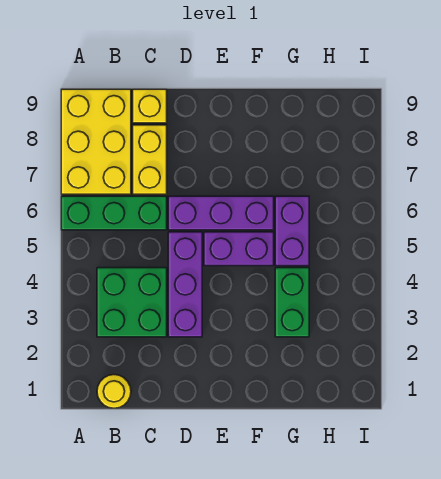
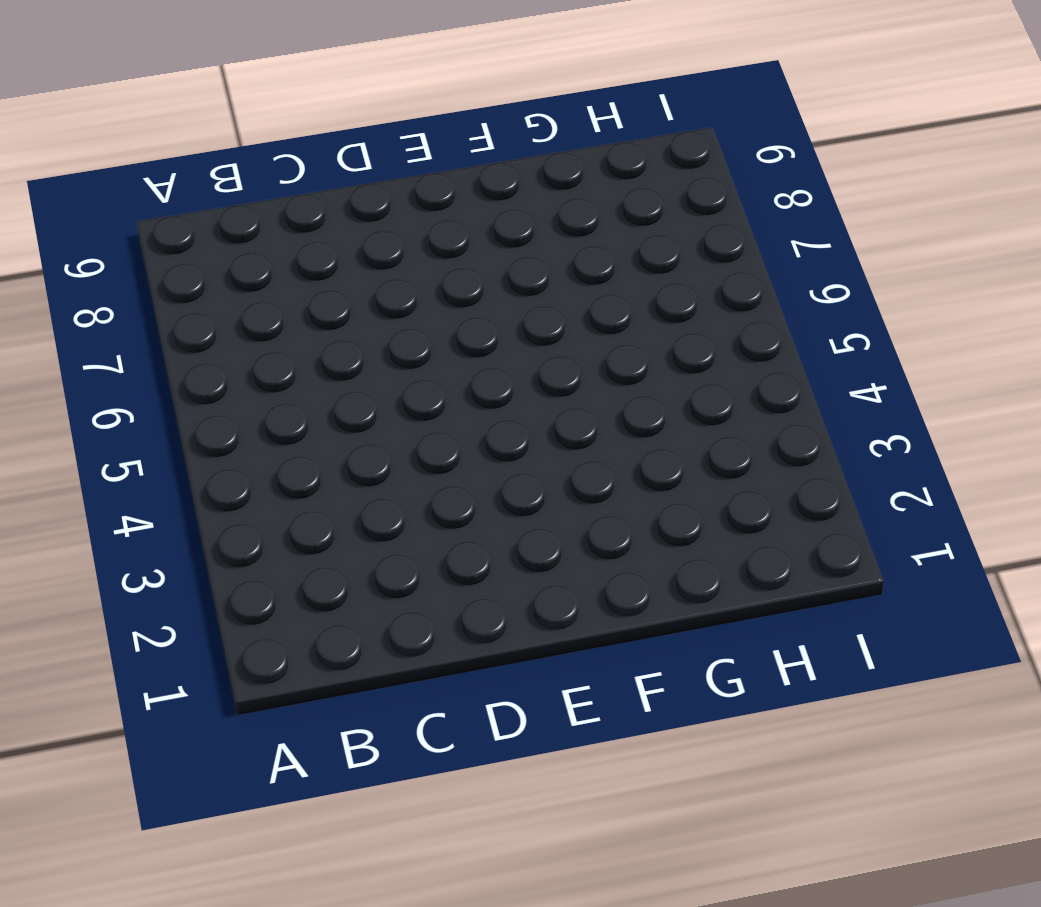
none -> green 1x3 brick [61,196,167,230]
none -> yellow 2x3 brick [61,89,131,194]

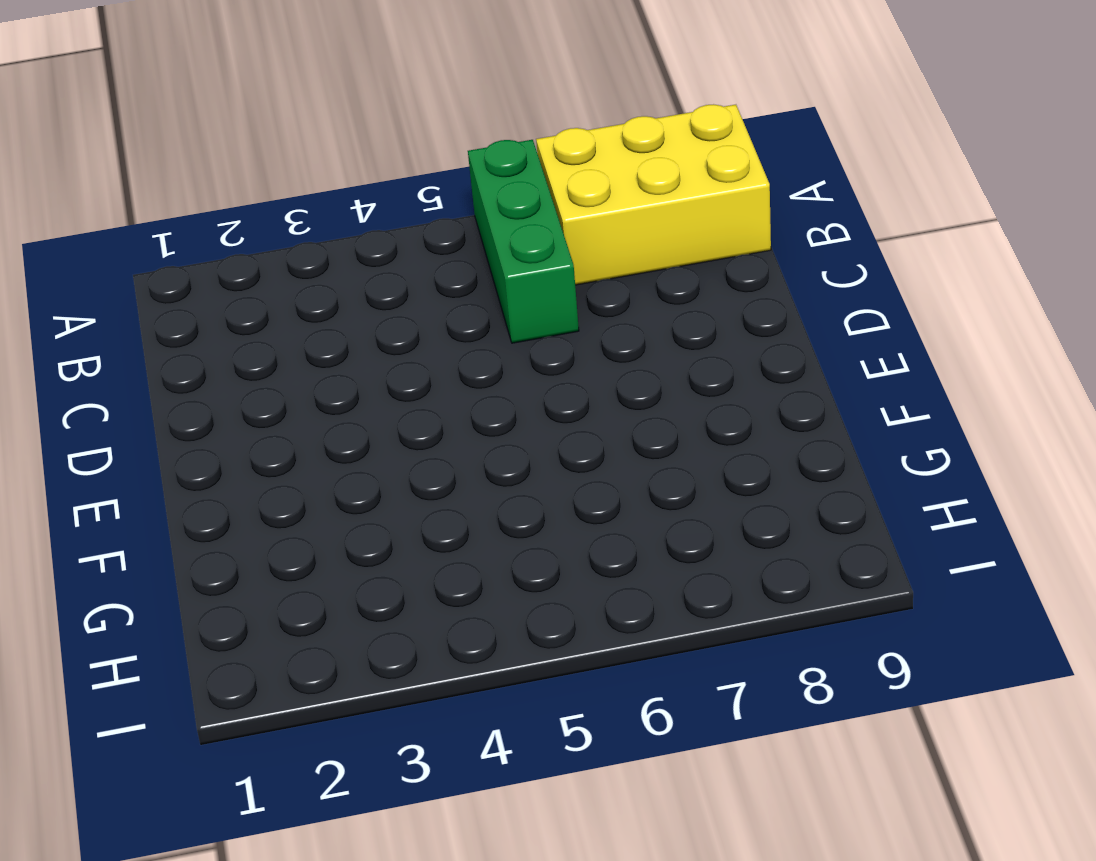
none -> yellow 1x1 round brick [97,375,131,408]
none -> green 2x2 brick [97,268,167,337]

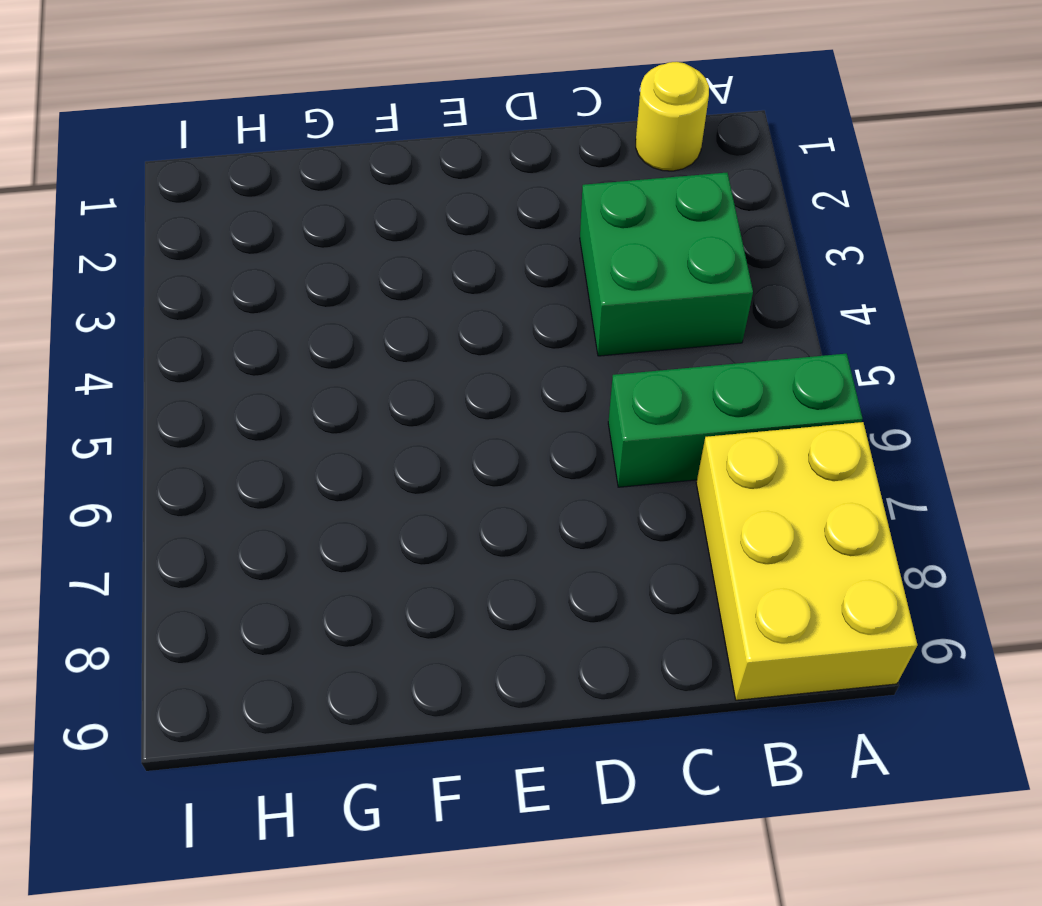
none -> yellow 1x2 brick [133,125,167,194]
none -> yellow 1x1 brick [133,89,167,123]

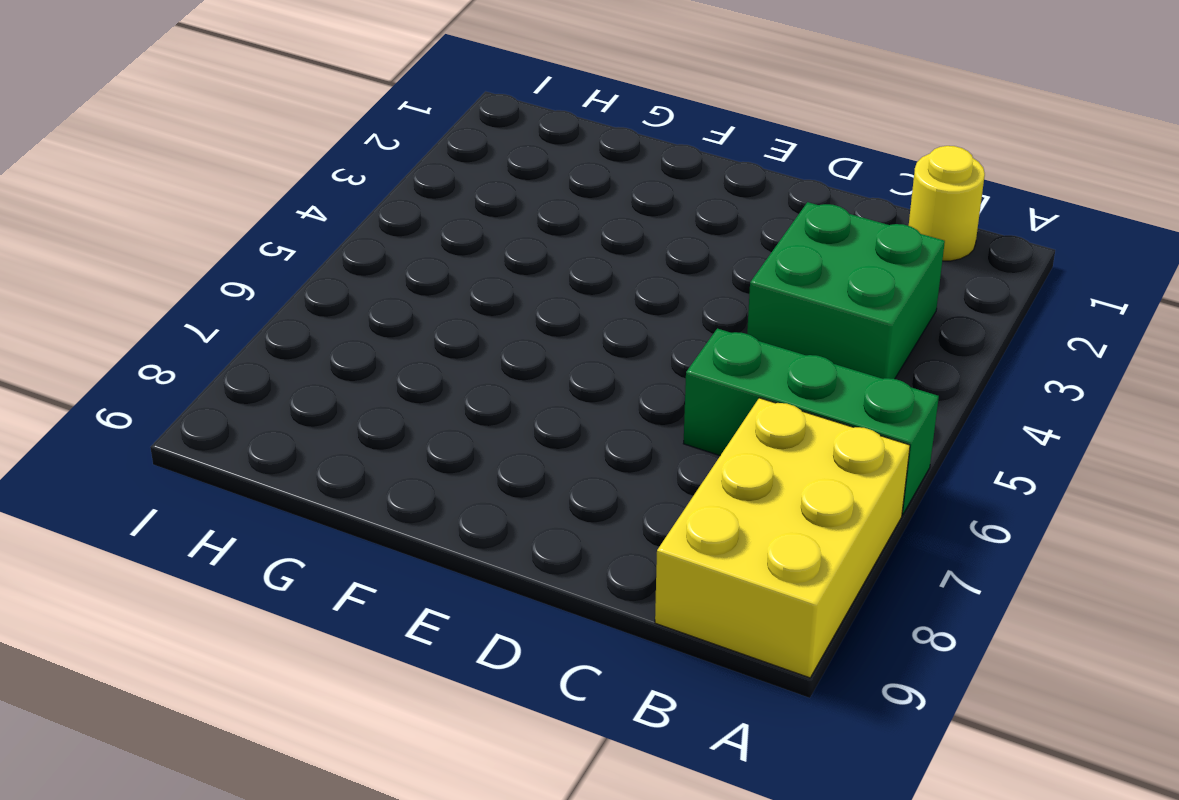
none -> yellow 1x2 brick [133,125,167,194]
none -> yellow 1x1 brick [133,89,167,123]

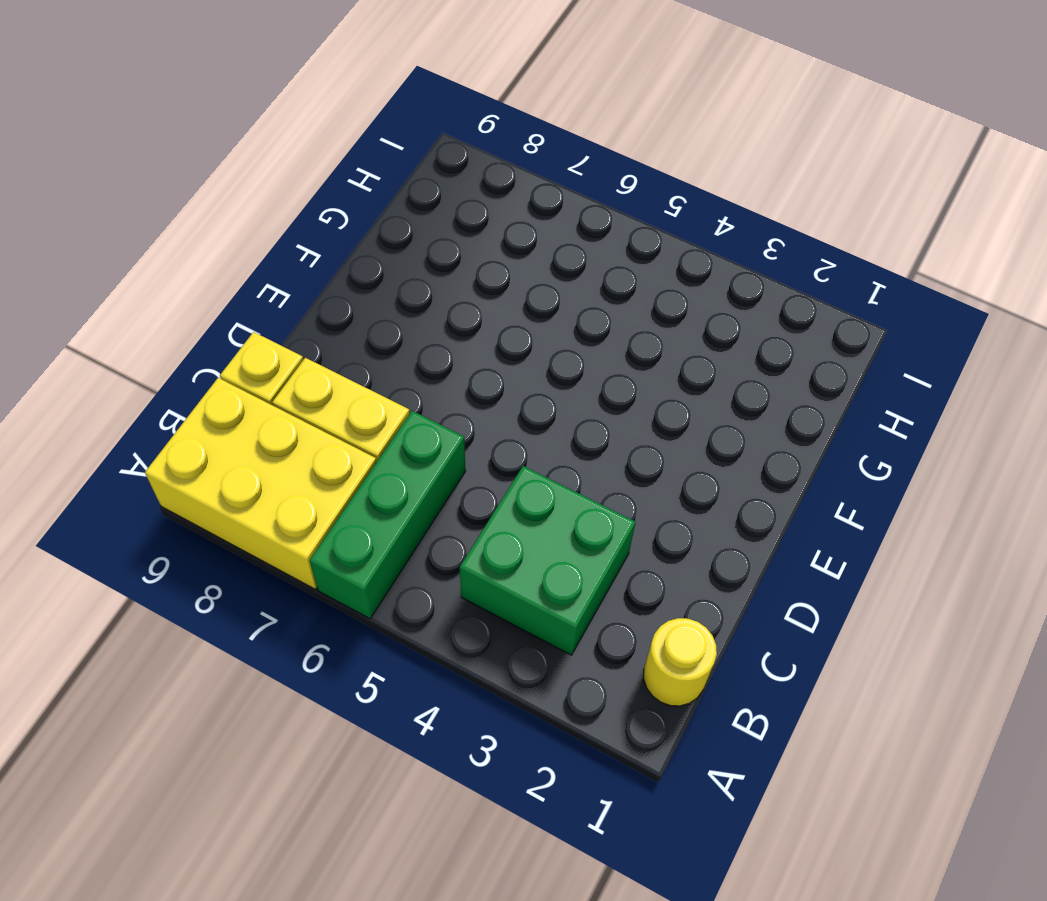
none -> purple 1x3 brick [168,232,202,337]
none -> purple 1x3 brick [168,196,274,230]

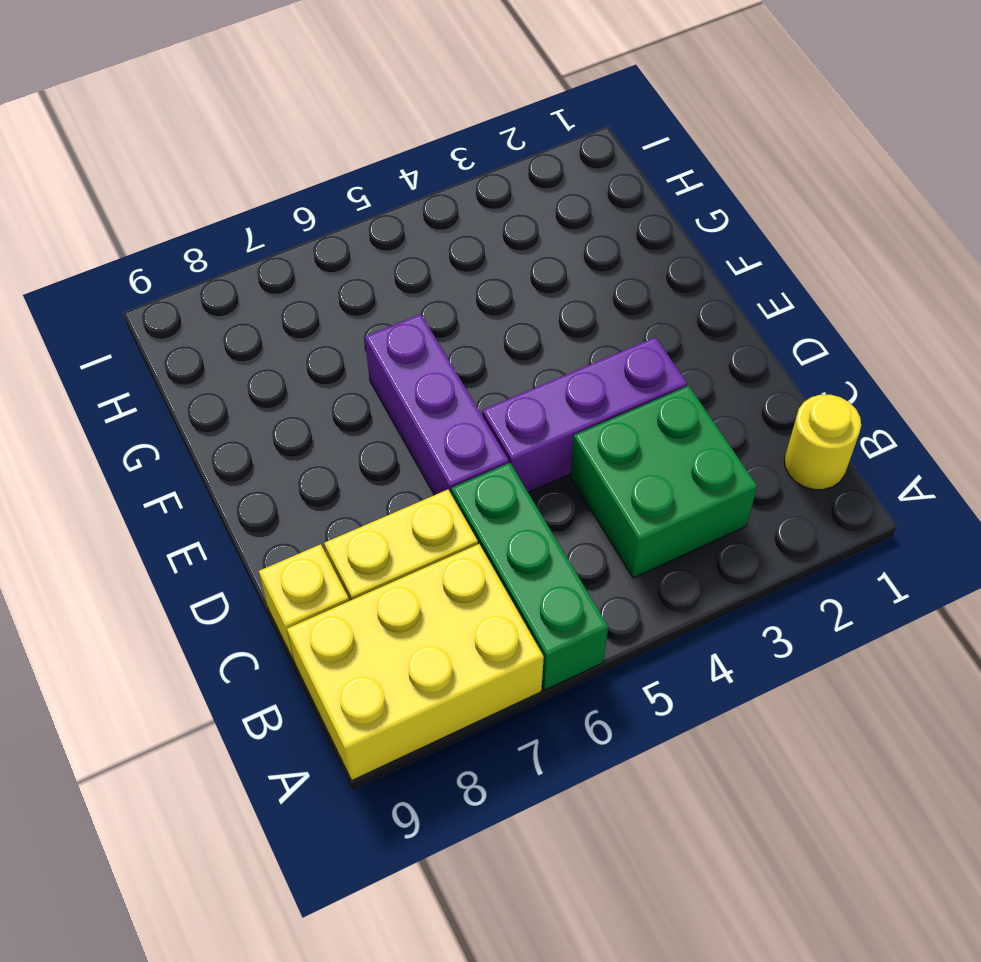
none -> purple 1x2 brick [204,232,274,266]
none -> green 1x2 brick [275,268,309,337]

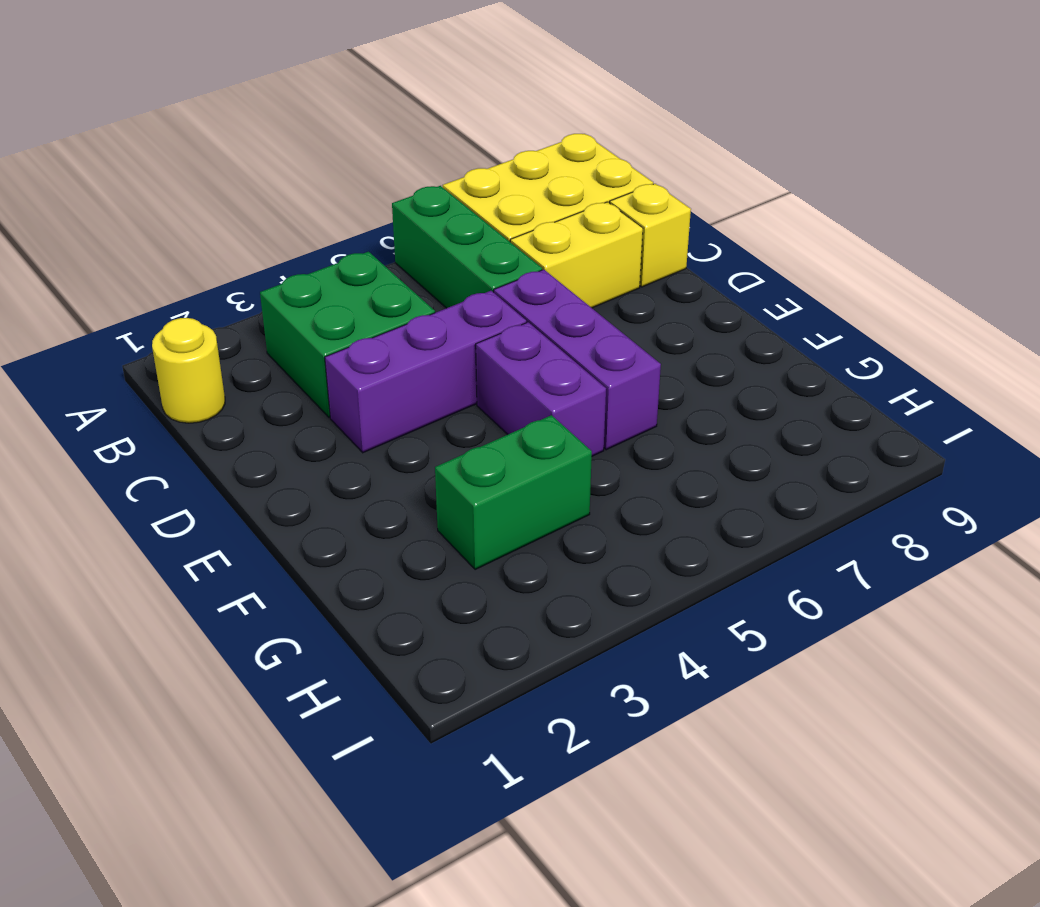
none -> purple 1x2 brick [275,196,309,266]

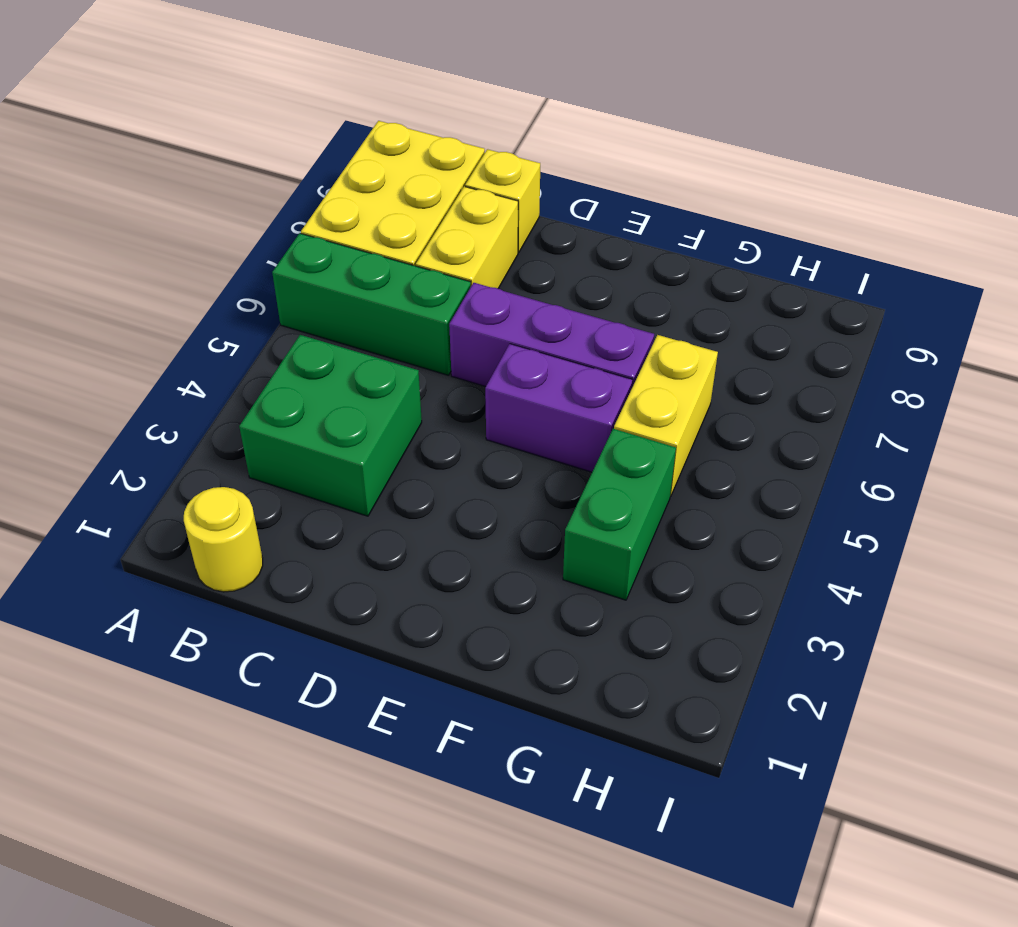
yellow 1x2 brick [614,335,718,496] -> purple 1x2 brick [275,196,309,266]
none -> purple 1x3 brick [168,232,202,337]

